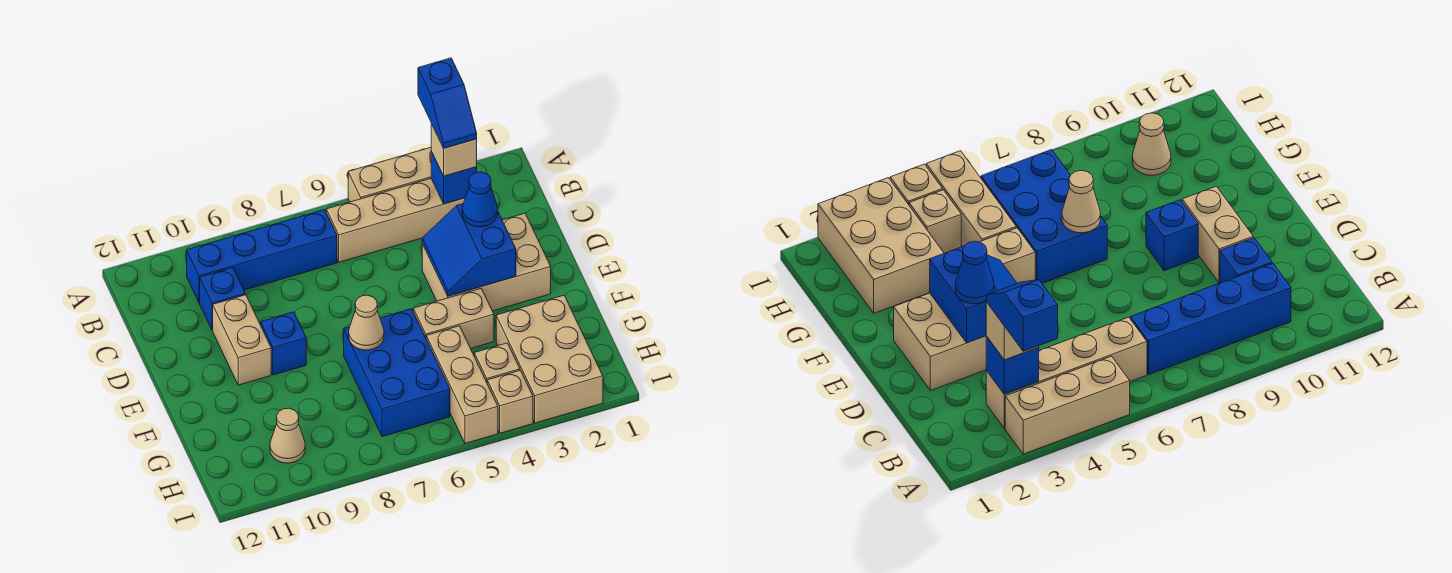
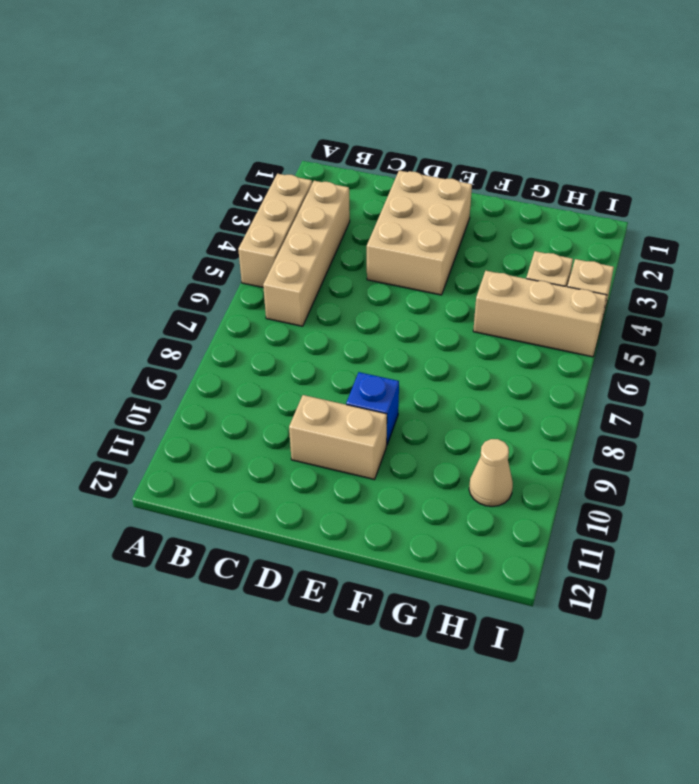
none -> blue 1x4 brick [187,210,337,303]
none -> blue 1x1 brick [200,267,245,331]
none -> tan 1x2 brick [413,288,494,348]

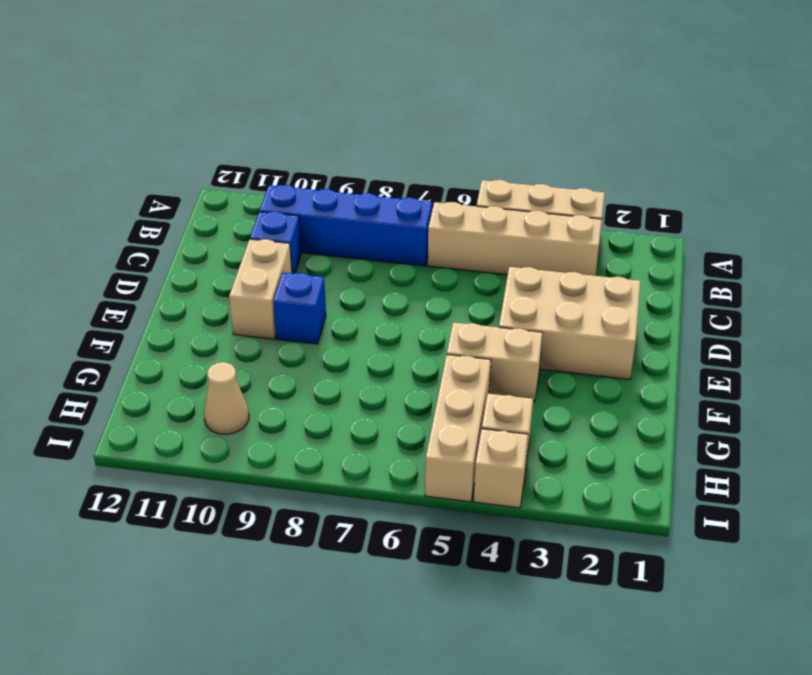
none -> blue 2x3 brick [344,309,450,437]
none -> tan 2x3 brick [496,295,603,423]
none -> blue 1x1 brick [431,152,477,204]

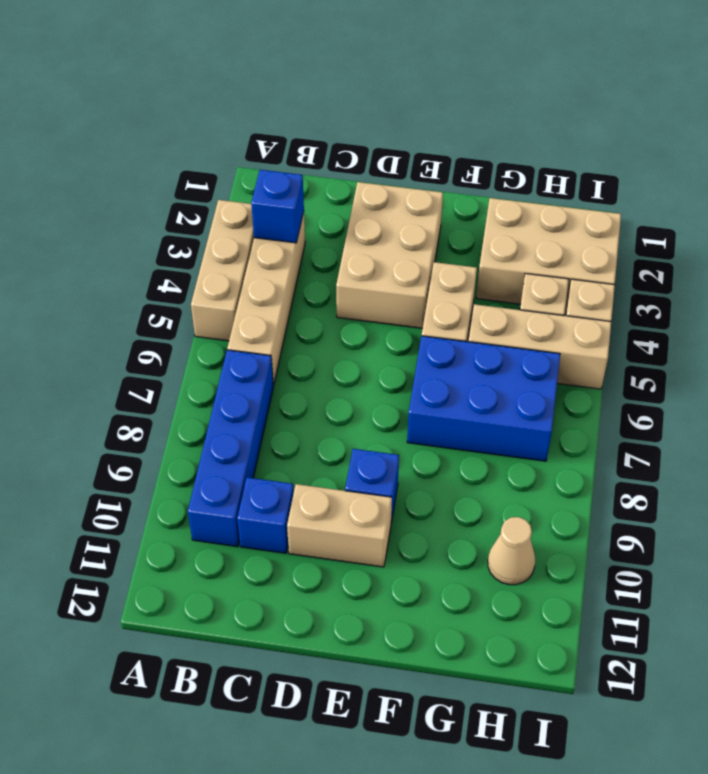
none -> blue 2x2 slope [422,204,516,296]
none -> tan 1x1 cone [349,295,384,350]
none -> tan 1x1 brick [431,124,477,176]

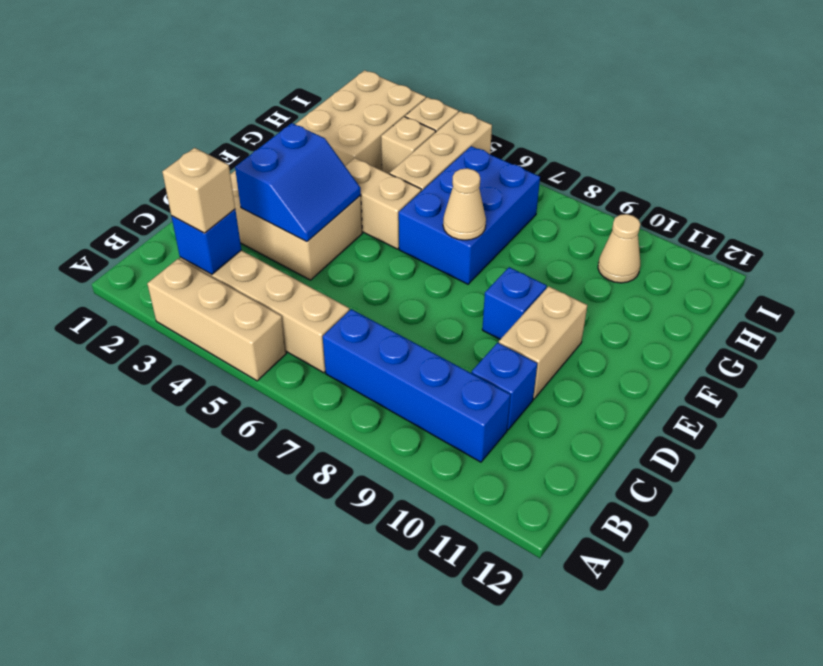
none -> blue 1x1 cone [462,172,498,227]
none -> blue 1x2 slope [418,58,477,148]

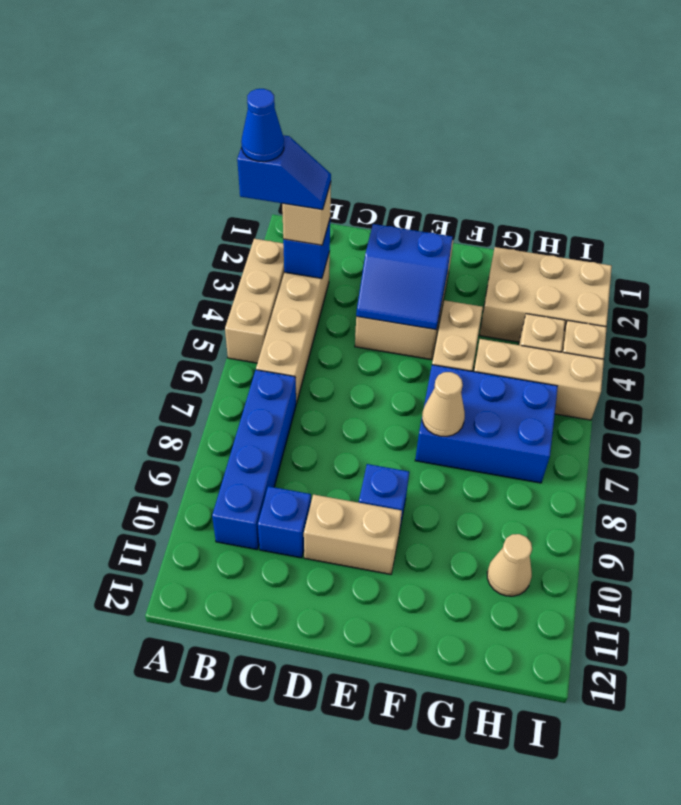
blue 1x1 cone [241,89,284,162] -> blue 1x1 cone moved to [462,172,498,227]

